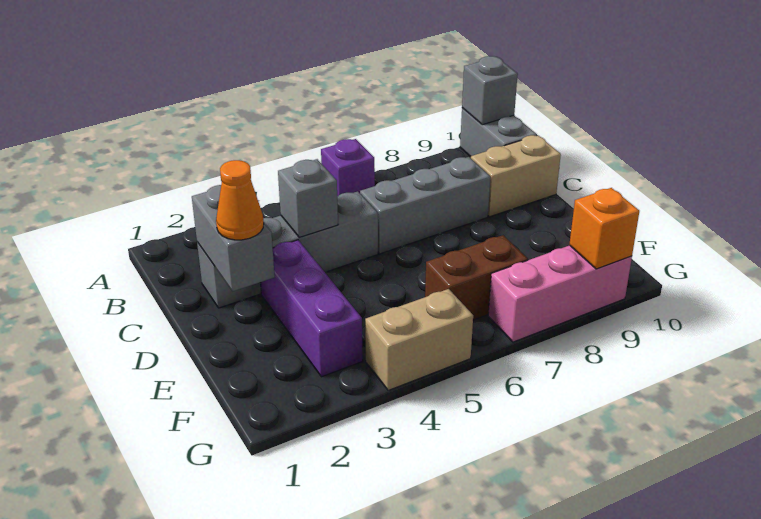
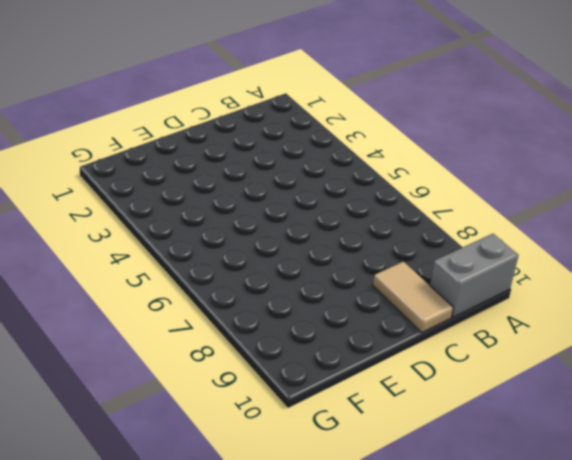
tan 1x2 tile [373,262,453,333] -> tan 1x2 brick [471,135,561,217]
none -> purple 1x1 brick [321,139,375,197]
none -> grey 1x4 brick [197,191,378,308]
none -> grey 1x3 brick [360,157,491,254]

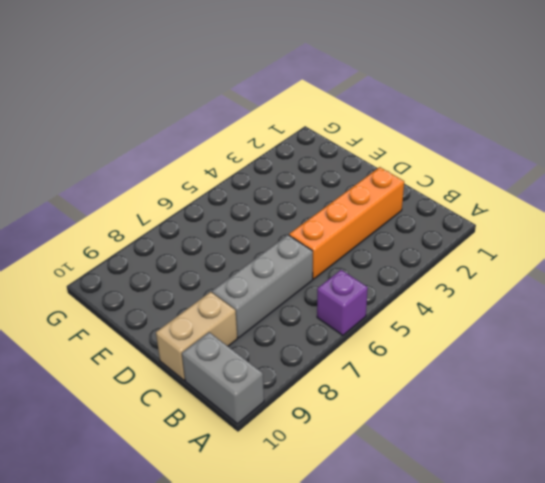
orange 1x4 brick [289,167,404,279] -> grey 1x4 brick [197,191,378,308]
none -> purple 1x3 brick [260,240,363,377]
none -> brown 1x2 brick [425,235,528,320]
none -> tan 1x2 brick [365,289,473,390]

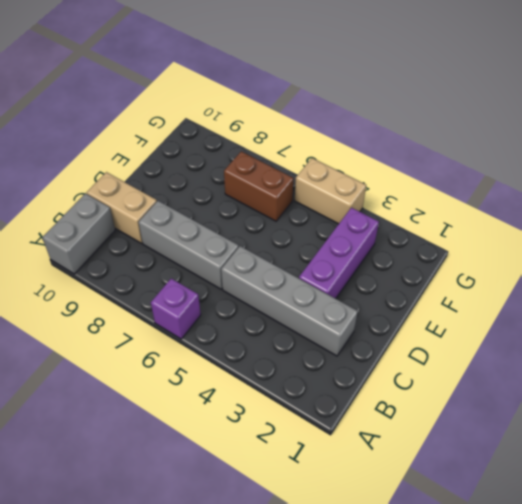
none -> pink 1x3 brick [488,245,632,342]
none -> grey 1x1 brick [462,56,518,125]
none -> grey 1x2 brick [192,185,275,291]

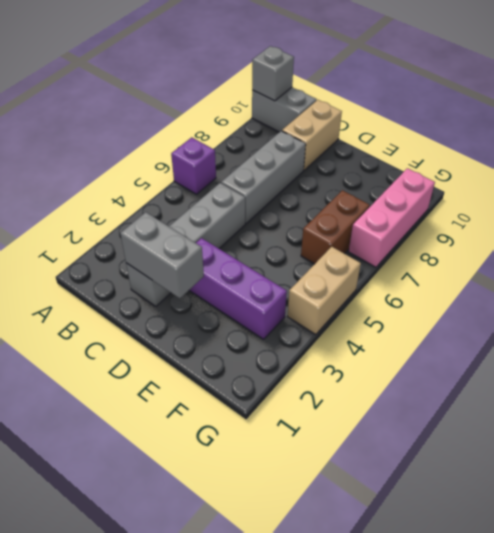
none -> grey 1x1 brick [278,159,338,237]
none -> orange 1x1 brick [569,188,639,269]
none -> orange 1x1 cone [216,160,264,240]

